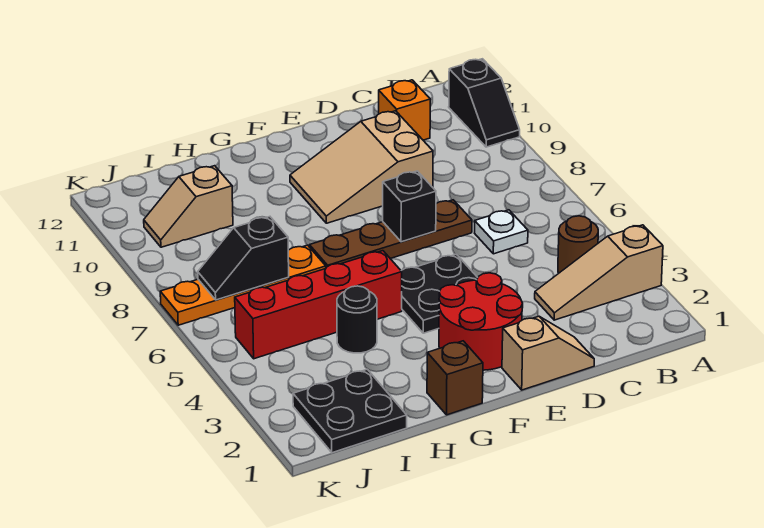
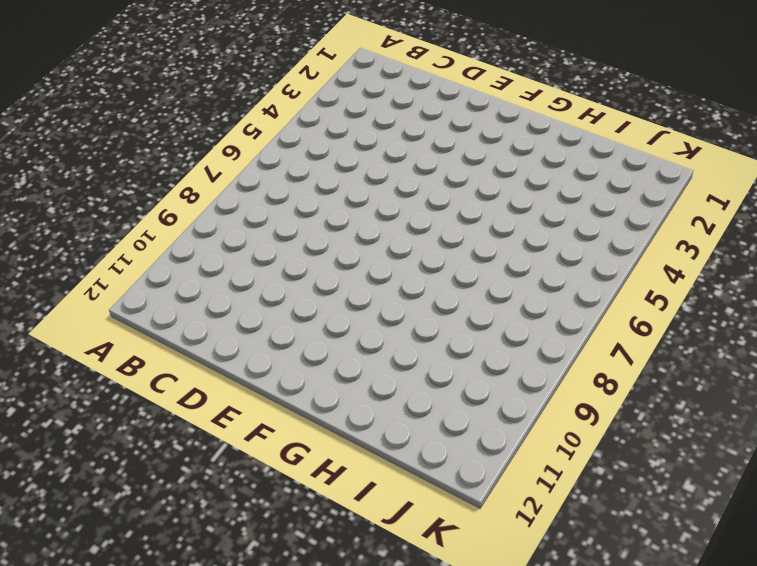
none -> tan 1x3 slope [535,225,663,320]
none -> black 1x2 slope [449,59,520,147]
none -> brown 1x1 round brick [558,216,598,273]

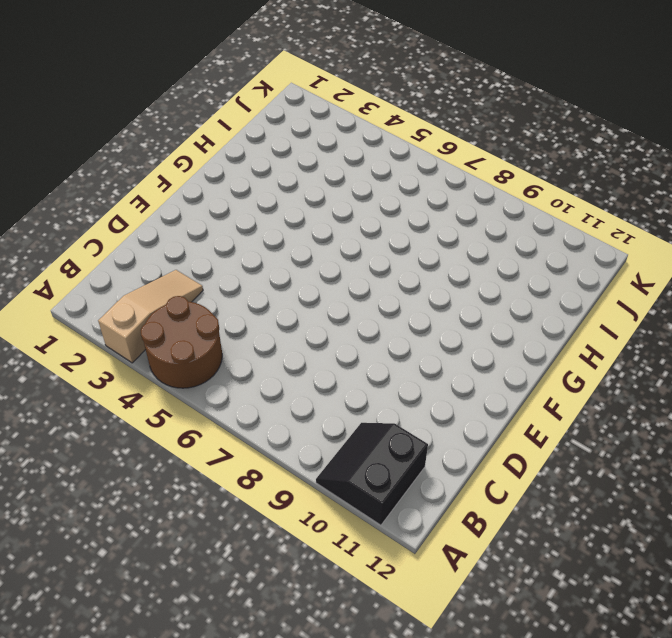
brown 2x2 round brick [141,296,222,388] -> brown 1x1 round brick [558,216,598,273]
black 2x2 slope [316,423,428,525] -> black 1x2 slope [449,59,520,147]
none -> white 1x1 plate [475,210,528,254]
none -> orange 1x1 brick [379,80,430,140]
none -> tan 1x2 slope [502,316,594,390]

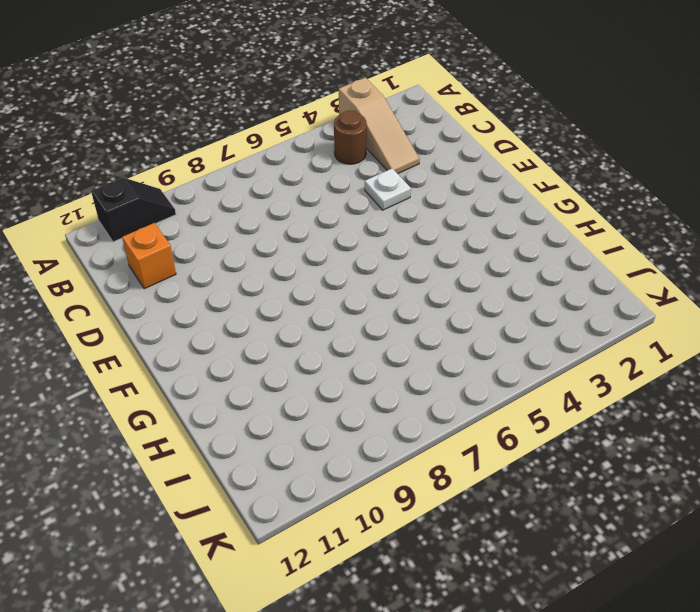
white 1x1 plate [365,168,411,210] -> white 1x1 plate moved to [475,210,528,254]
none -> tan 1x2 slope [502,316,594,390]
none -> brown 1x4 plate [309,200,472,267]
none -> tan 2x3 slope [290,111,433,223]

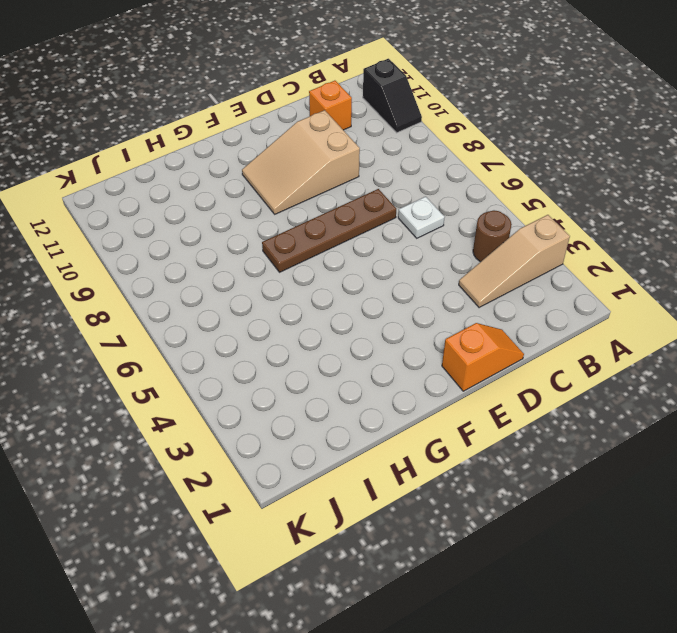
orange 1x2 slope [442,323,524,391] -> tan 1x2 slope [502,316,594,390]
none -> red 2x2 round brick [439,273,523,370]
none -> black 2x2 plate [401,254,478,333]
none -> brown 1x1 brick [427,341,483,415]

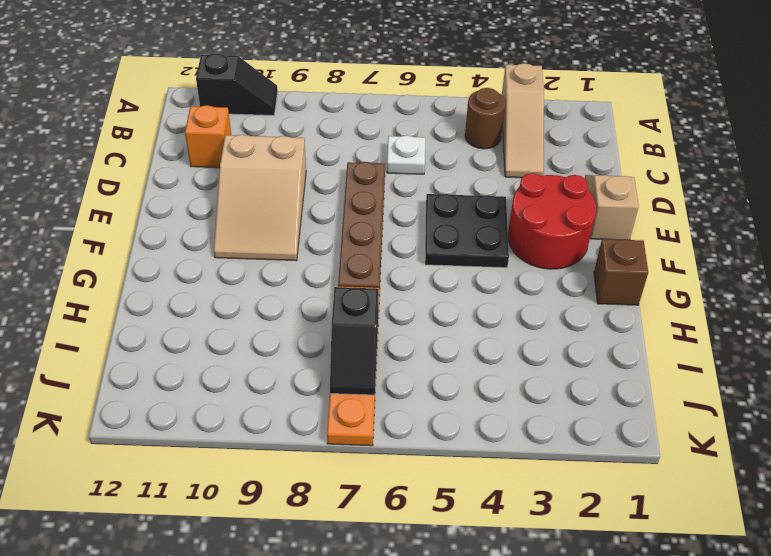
none -> red 1x4 brick [235,251,402,359]
none -> black 1x1 round brick [337,286,377,353]
none -> black 2x2 plate [293,369,407,453]

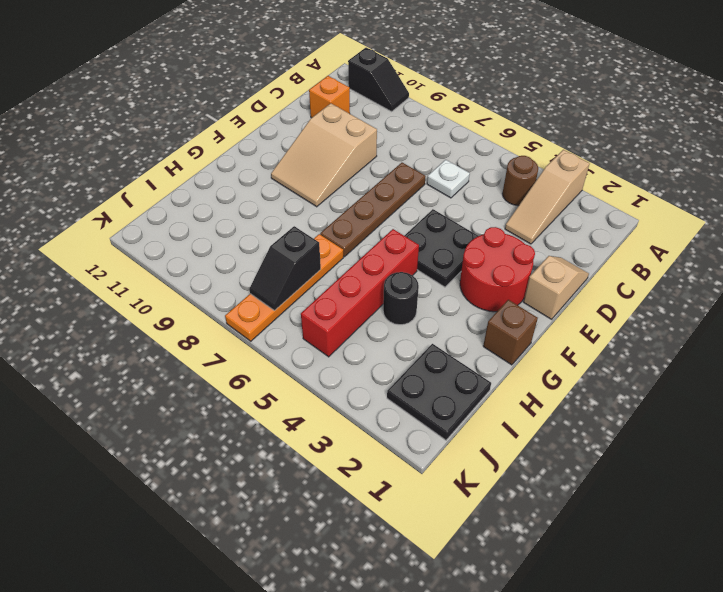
none -> tan 1x2 slope [144,166,233,247]
none -> black 1x1 brick [383,171,436,242]

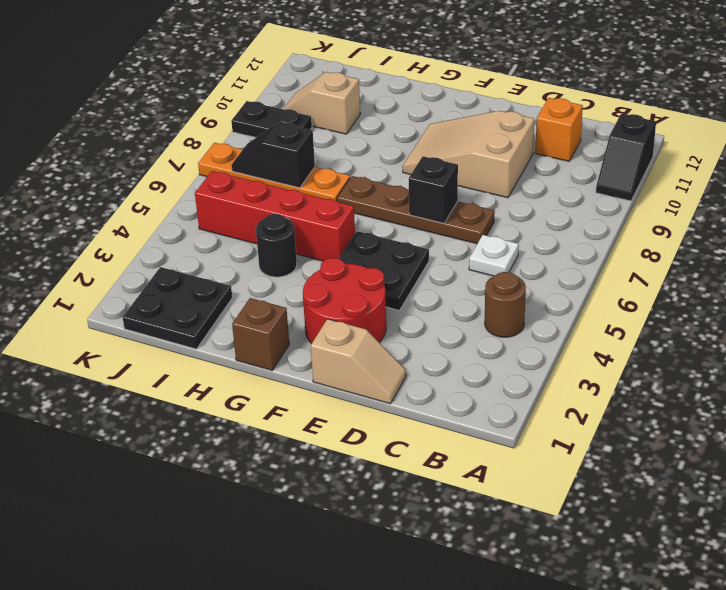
black 1x2 plate [231,101,312,137] -> none
none -> tan 1x3 slope [535,225,663,320]

